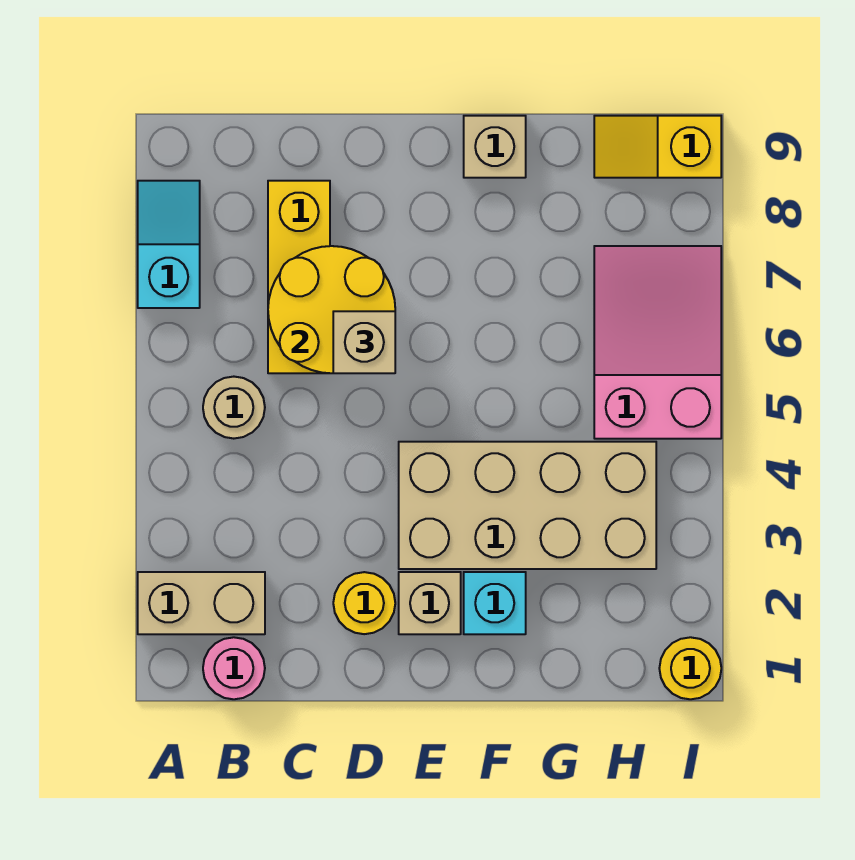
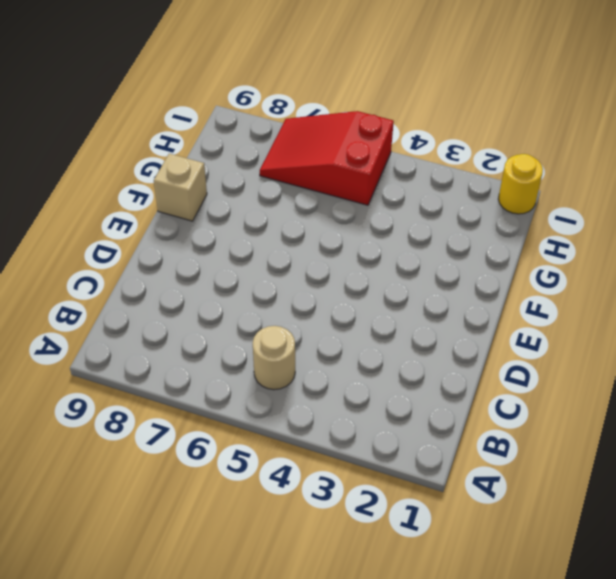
red 2x3 slope [260,111,394,205] -> pink 2x3 slope [594,246,721,439]
none -> tan 1x2 brick [138,572,265,634]
none -> cyan 1x2 slope [138,181,200,308]
none -> pink 1x1 round brick [203,637,265,699]

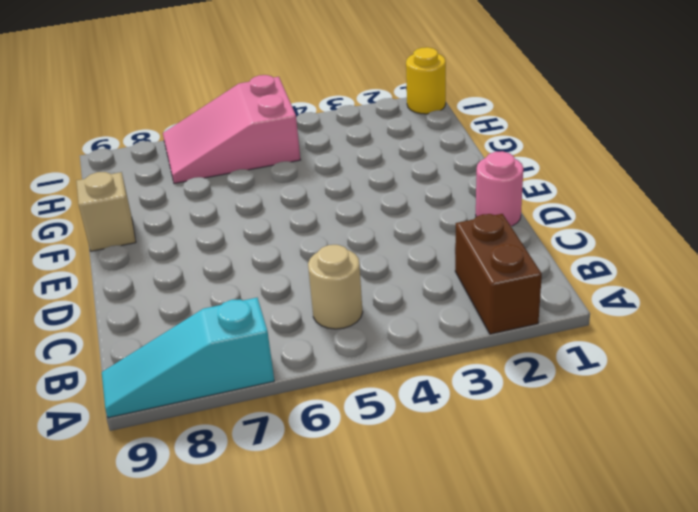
brown 1x2 brick [455,214,542,334] -> tan 1x2 brick [138,572,265,634]
cyan 1x3 slope [102,298,274,418] -> cyan 1x2 slope [138,181,200,308]
pink 1x1 round brick [476,151,523,226] -> pink 1x1 round brick moved to [203,637,265,699]
none -> yellow 1x3 brick [268,181,330,373]
none -> yellow 1x1 round brick [333,572,395,634]
none -> tan 1x1 brick [399,572,461,634]

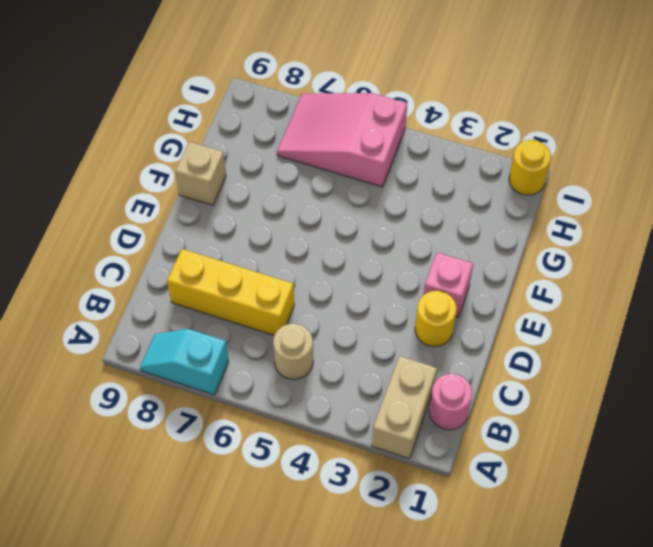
pink 1x1 brick [424,252,473,317] -> tan 1x1 brick [399,572,461,634]
none -> tan 2x4 brick [399,442,656,569]
none -> cyan 1x1 brick [464,572,526,634]
none -> yellow 1x2 slope [594,116,721,178]

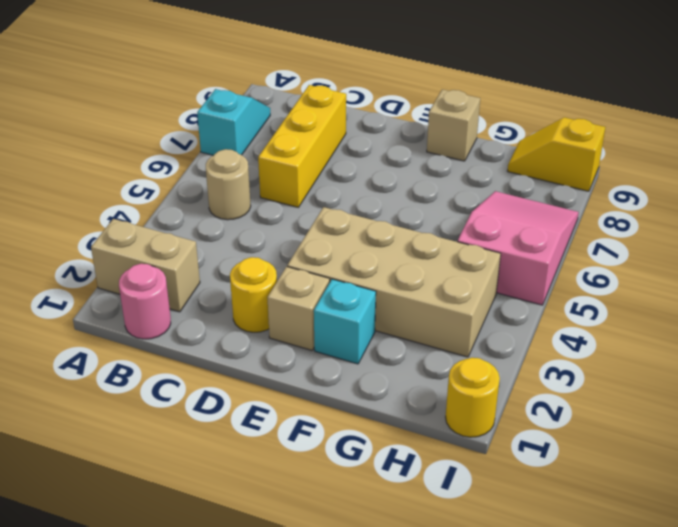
none -> yellow 2x2 round brick [268,246,395,373]
none -> tan 1x1 brick [333,311,395,373]

